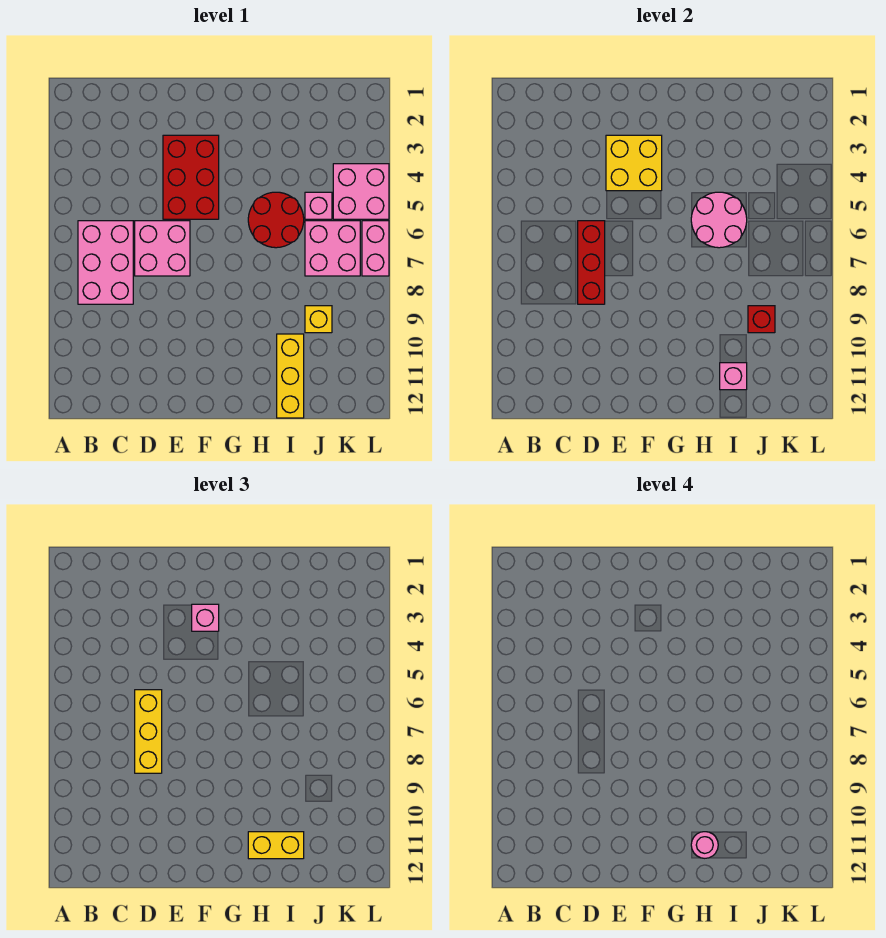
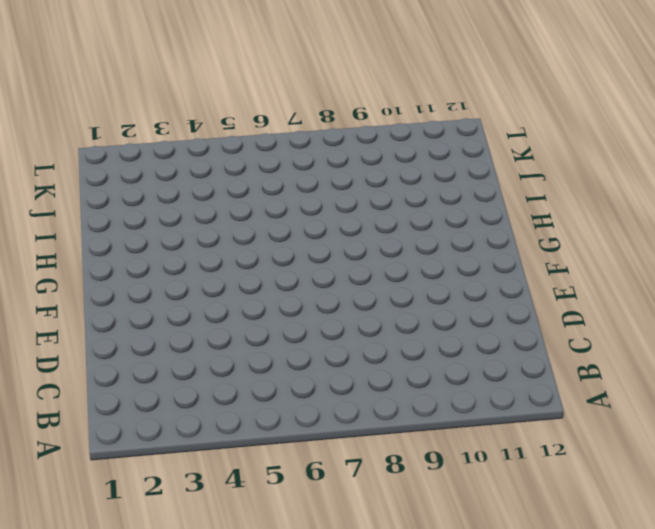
none -> pink 2x3 brick [78,221,133,304]
none -> pink 2x2 brick [135,221,190,276]
none -> red 2x3 brick [163,135,219,219]

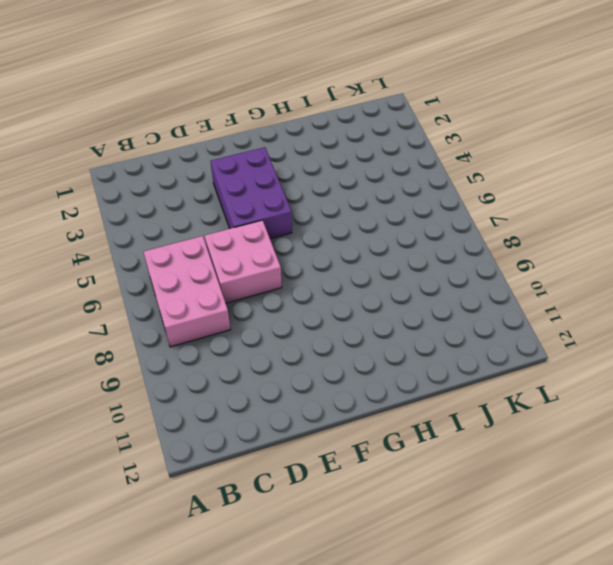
purple 2x3 brick [211,147,292,239] -> red 2x3 brick [163,135,219,219]
none -> red 2x2 round brick [248,192,304,248]
none -> yellow 1x3 brick [277,334,304,418]
none -> pink 1x1 brick [305,192,332,219]

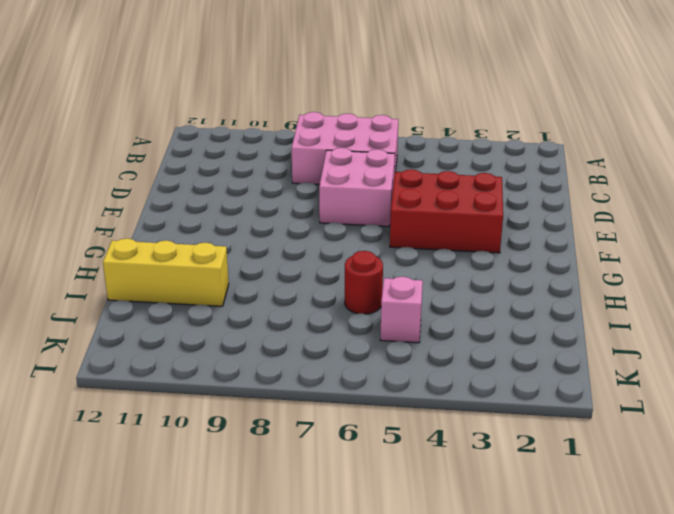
red 1x1 round brick [345,251,383,314] -> red 2x2 round brick [248,192,304,248]
none -> pink 2x2 brick [305,221,360,276]
none -> yellow 1x1 brick [305,306,332,333]
none -> pink 2x2 brick [333,164,389,219]

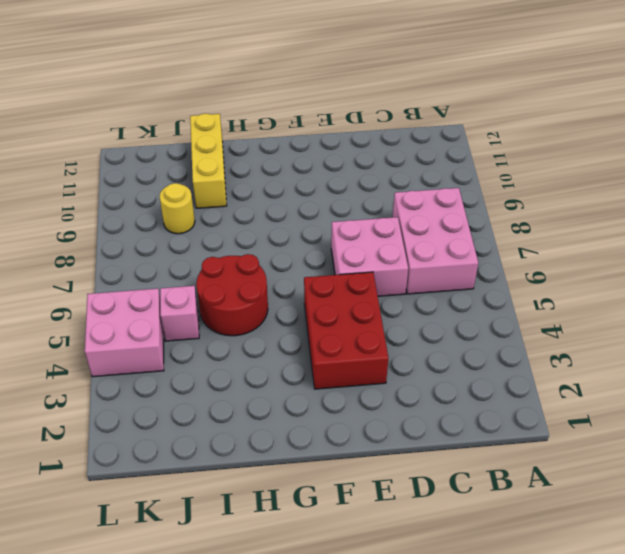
yellow 1x1 round brick [160,183,195,234] -> yellow 1x1 brick [305,306,332,333]
none -> pink 2x2 brick [305,221,360,276]
none -> pink 1x2 brick [362,221,389,276]
none -> red 1x3 brick [578,221,605,304]

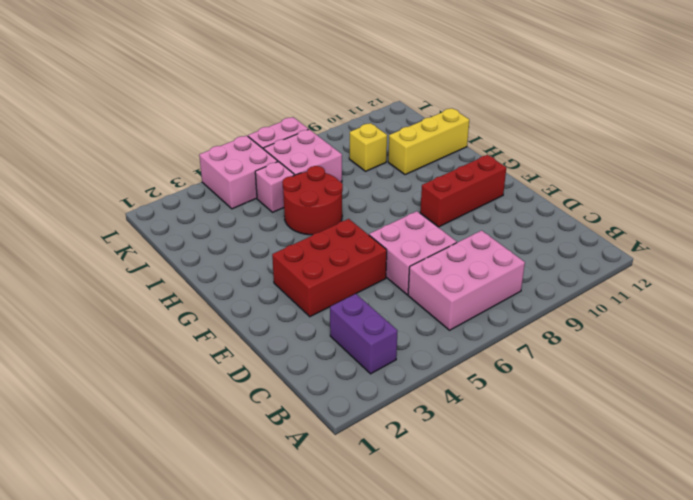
purple 1x2 brick [330,294,398,374] -> none
red 1x3 brick [420,155,506,227] -> red 1x3 brick moved to [578,221,605,304]
none -> yellow 2x2 brick [606,135,662,191]
none -> pink 2x2 round brick [691,192,747,248]
none -> pink 1x1 brick [720,363,747,390]

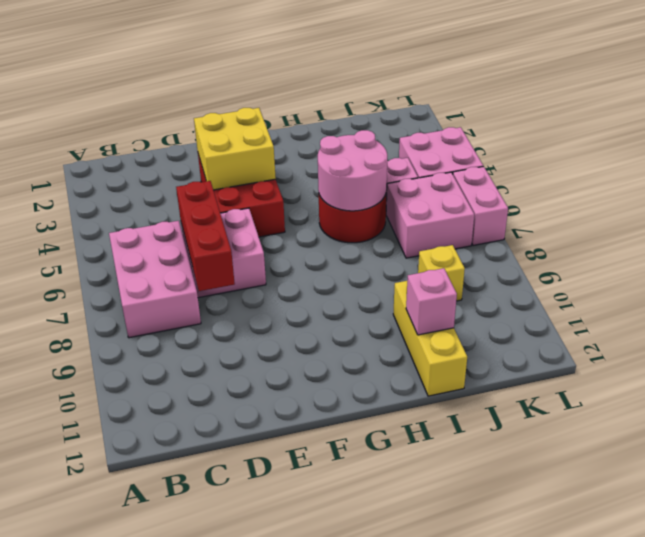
none -> red 1x1 brick [748,306,775,333]
none -> yellow 1x3 brick [135,690,162,773]
none -> pink 1x1 brick [192,604,219,631]

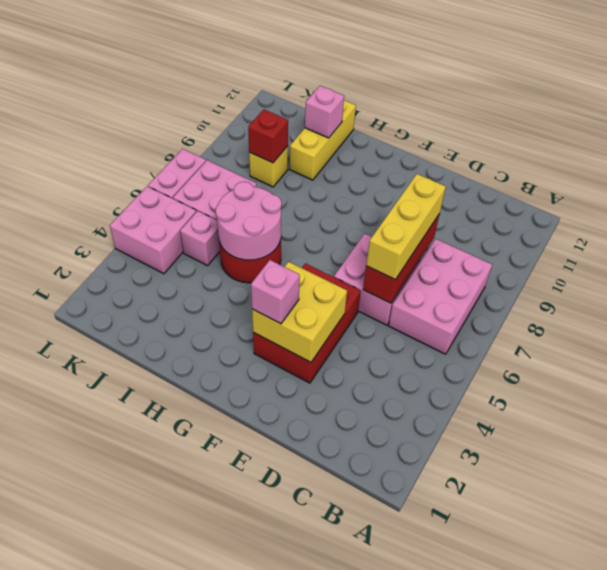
none -> yellow 1x2 brick [248,832,304,859]
none -> pink 1x1 round brick [691,832,718,858]

